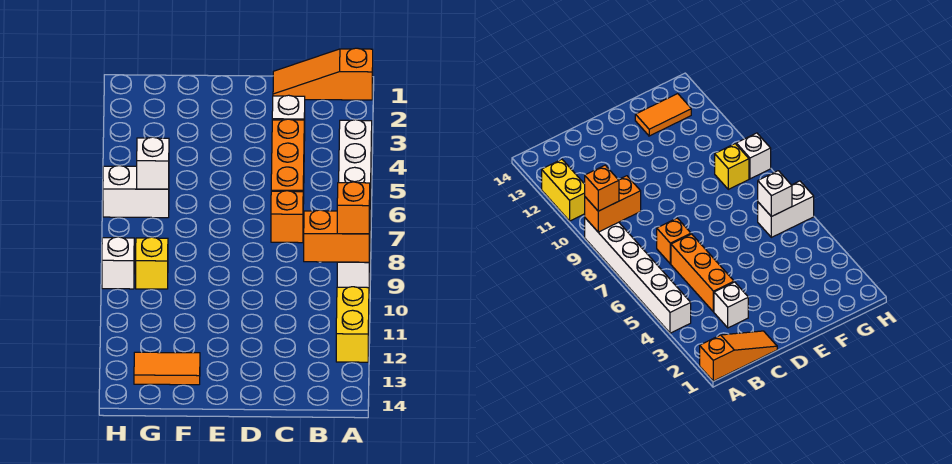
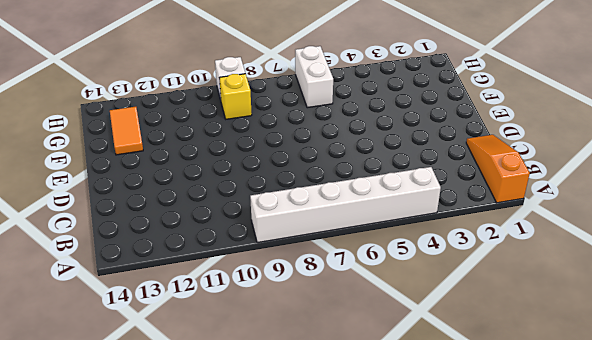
none -> yellow 1x2 brick [336,287,369,362]
none -> white 1x1 brick [272,95,305,141]
none -> orange 1x3 brick [271,119,304,204]

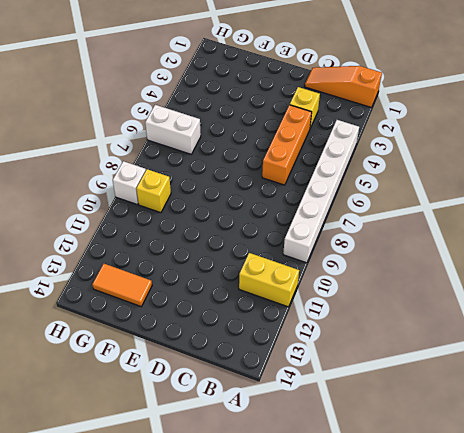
yellow 1x2 brick [239,253,299,307] -> yellow 1x2 brick turned to [336,287,369,362]
yellow 1x1 brick [290,87,320,128] -> white 1x1 brick [272,95,305,141]
none -> orange 1x1 brick [271,191,303,243]
none -> orange 1x2 brick [304,210,370,262]
none -> white 1x1 brick [137,137,169,189]

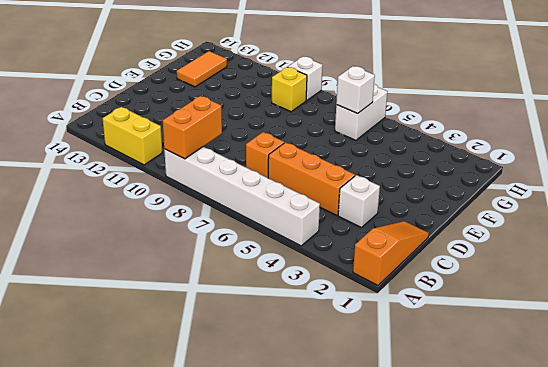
none -> orange 1x1 brick [337,182,370,234]

